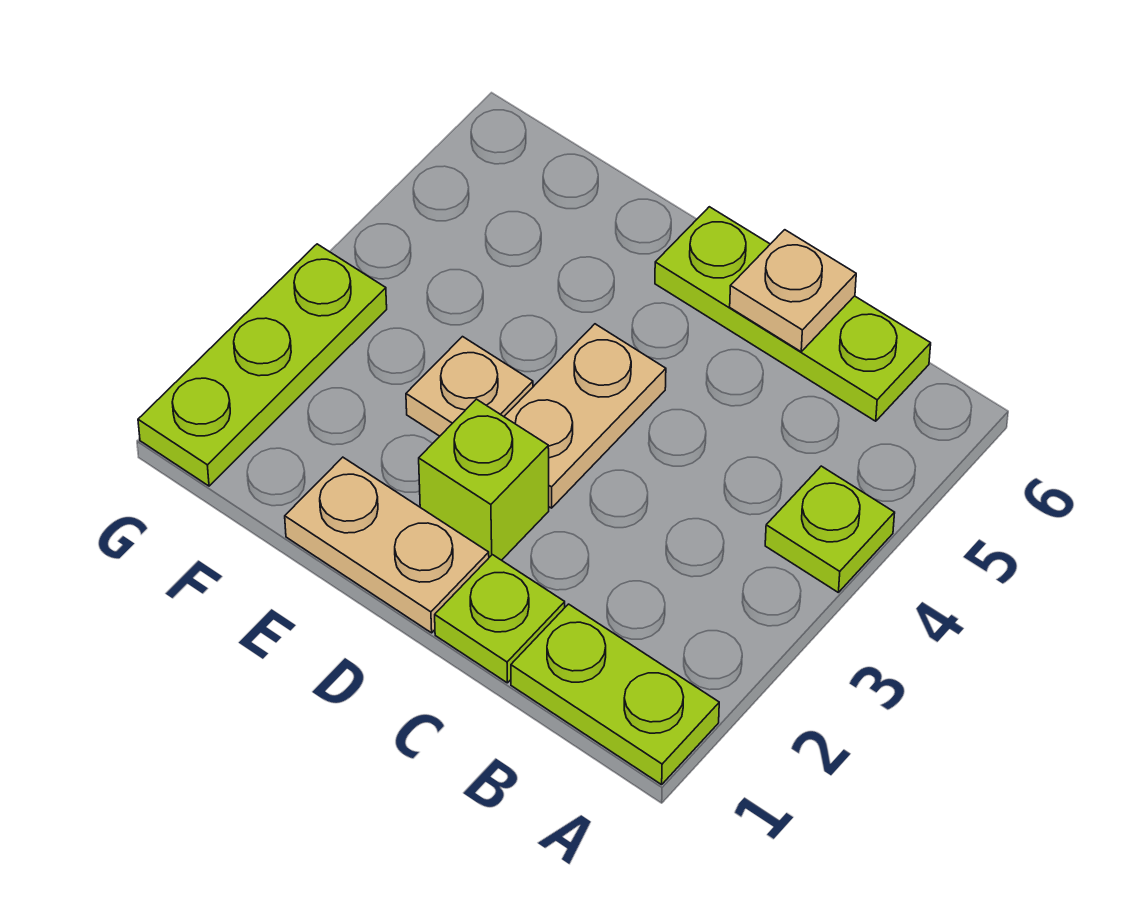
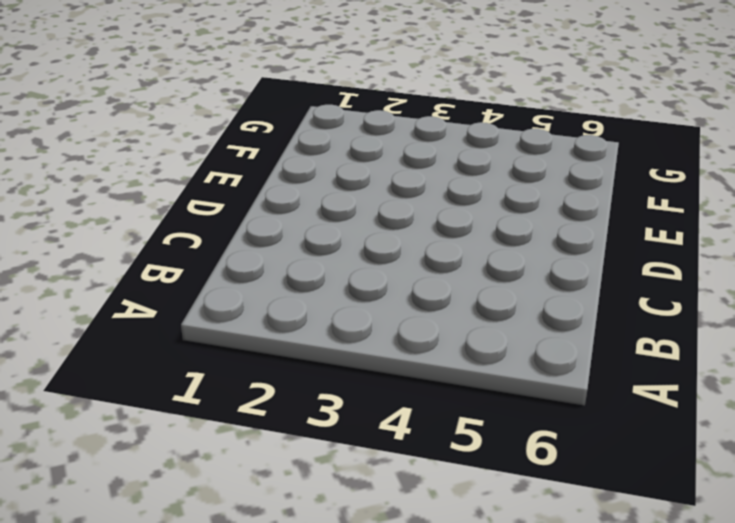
none -> lime 1x2 plate [511,604,719,785]
none -> lime 1x1 plate [765,466,895,592]

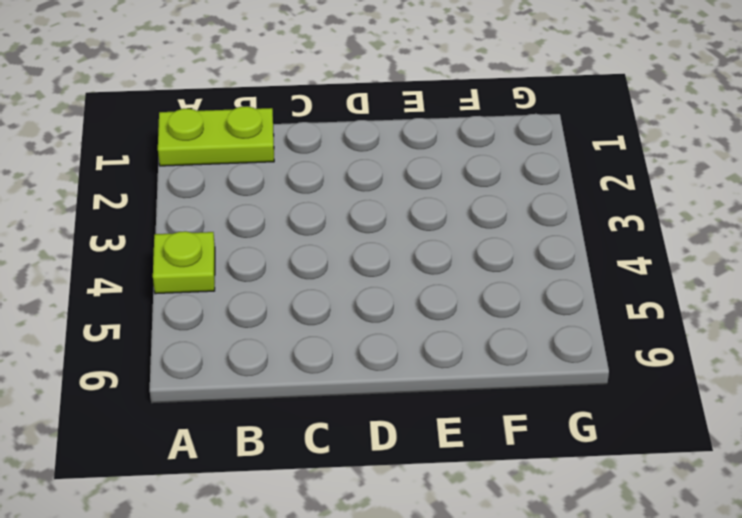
none -> lime 1x3 plate [655,207,931,421]
none -> lime 1x1 plate [435,555,565,683]

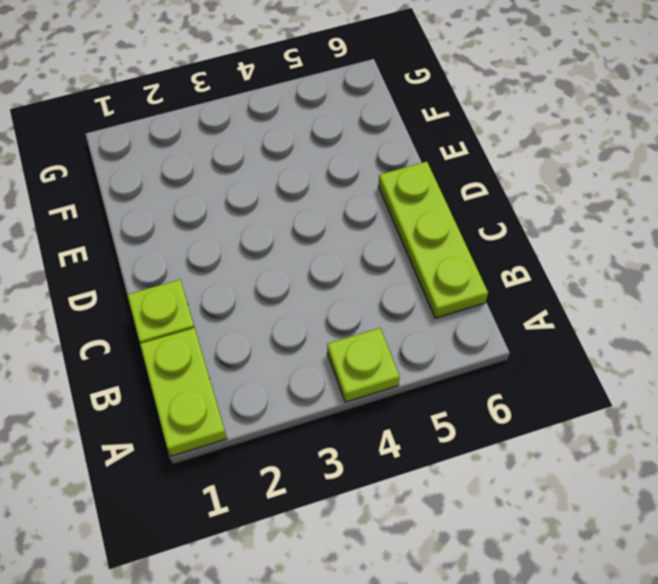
none -> tan 1x2 plate [285,457,489,633]
none -> lime 1x1 brick [419,399,549,560]

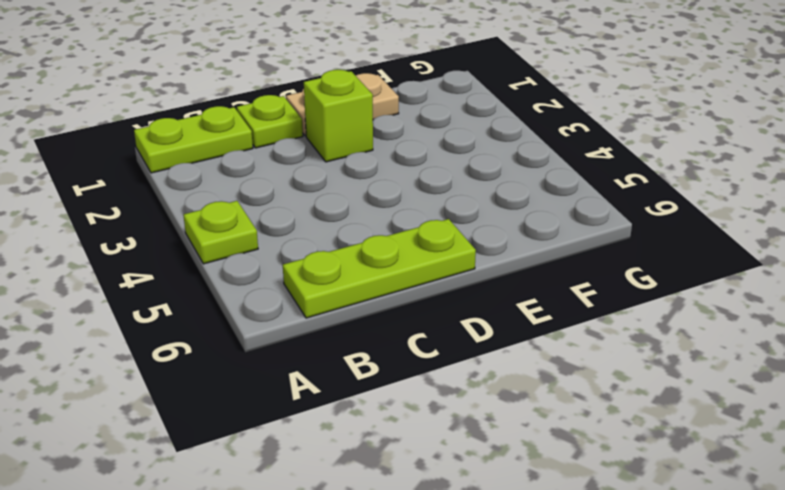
none -> tan 1x2 plate [504,324,666,508]
none -> tan 1x1 plate [406,337,533,436]

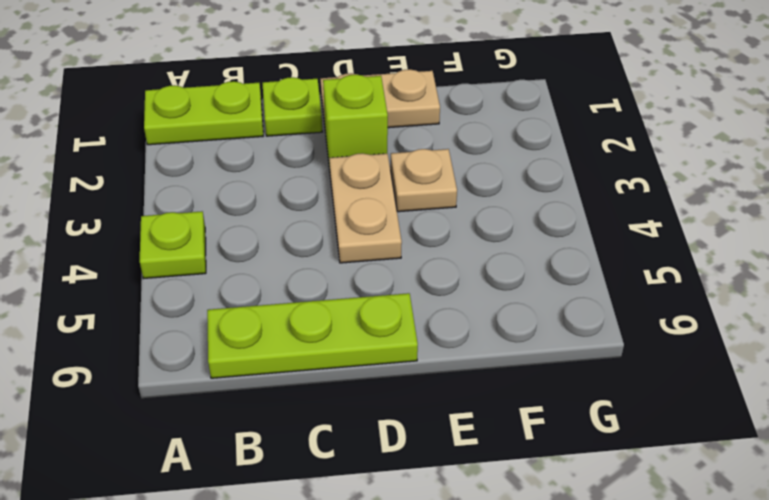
none -> lime 1x3 plate [138,244,387,486]
none -> tan 1x1 plate [730,230,856,352]

